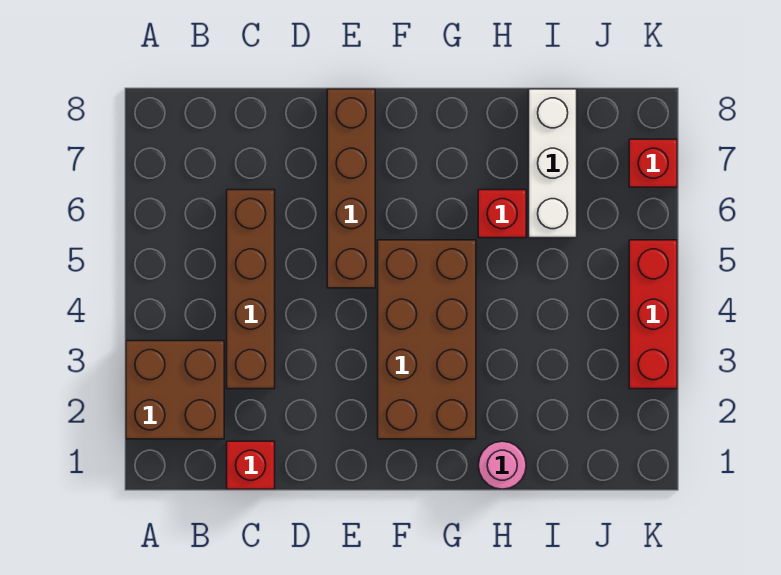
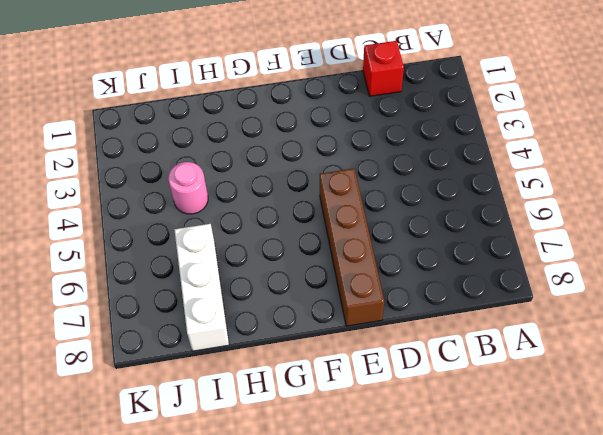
pink 1x1 round brick [168,162,208,214] -> pink 1x1 round brick moved to [478,441,526,489]
none -> brown 2x2 brick [126,341,224,439]
none -> brown 1x4 brick [227,190,275,389]

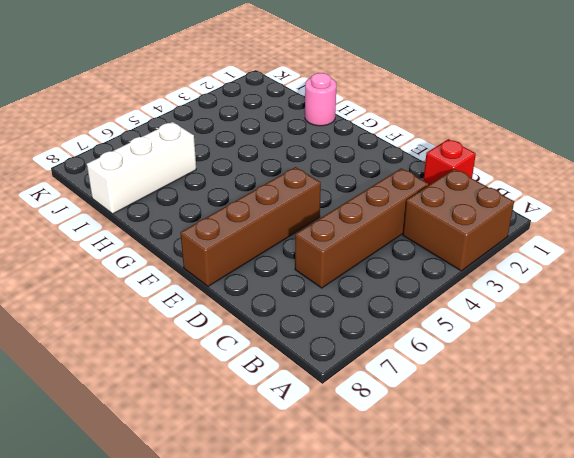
none -> brown 2x4 brick [378,240,476,439]
none -> red 1x1 brick [478,190,526,238]

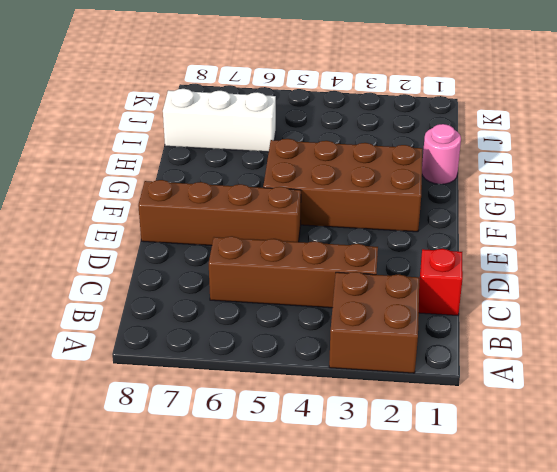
none -> red 1x1 brick [478,190,526,238]
none -> red 1x3 brick [629,240,677,389]

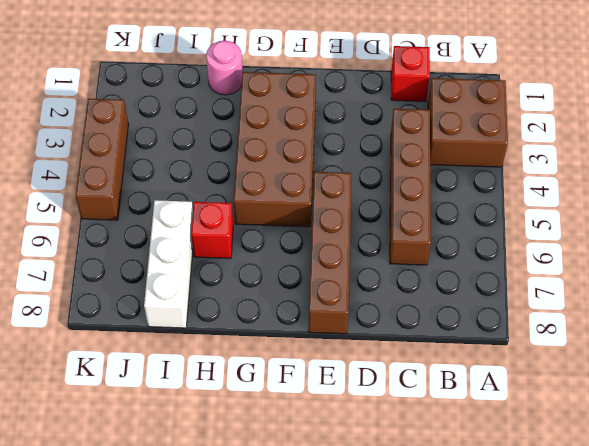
brown 1x3 brick [76,99,128,220] -> red 1x3 brick [629,240,677,389]
none -> red 1x1 brick [629,139,677,187]

